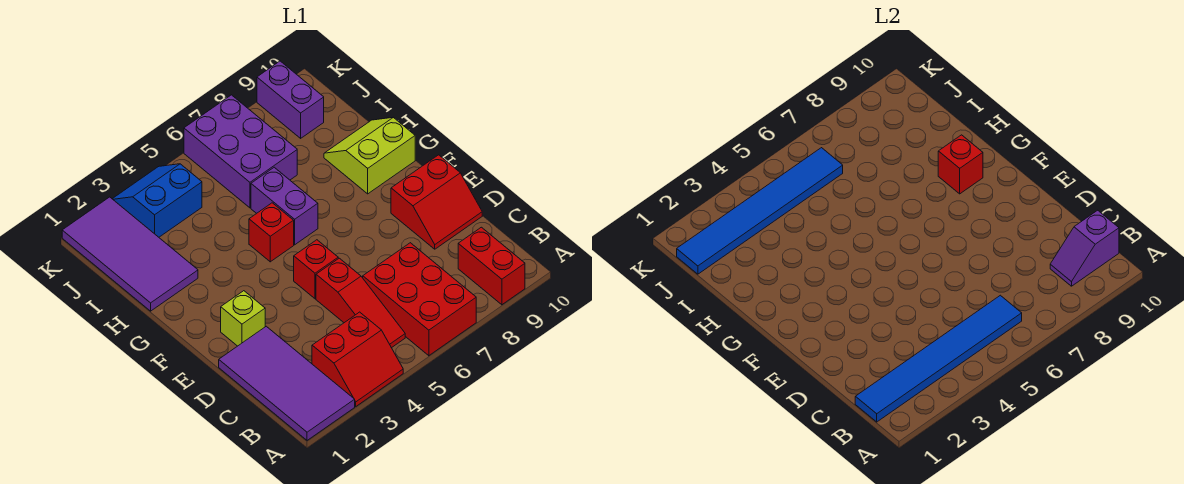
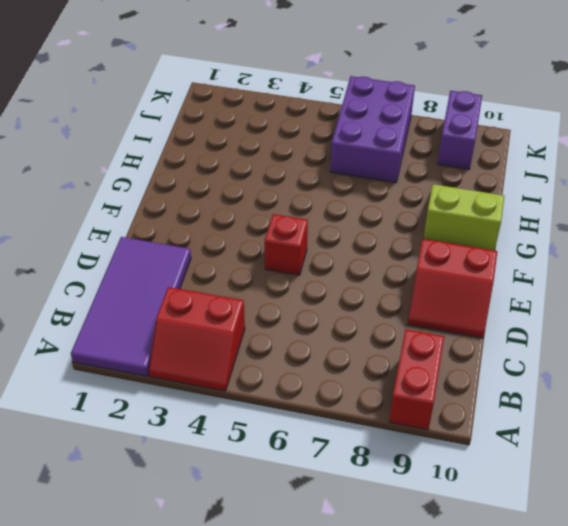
none -> red 2x3 brick [363,243,476,356]
none -> red 1x3 slope [316,258,405,348]
none -> lime 1x1 brick [221,291,265,346]

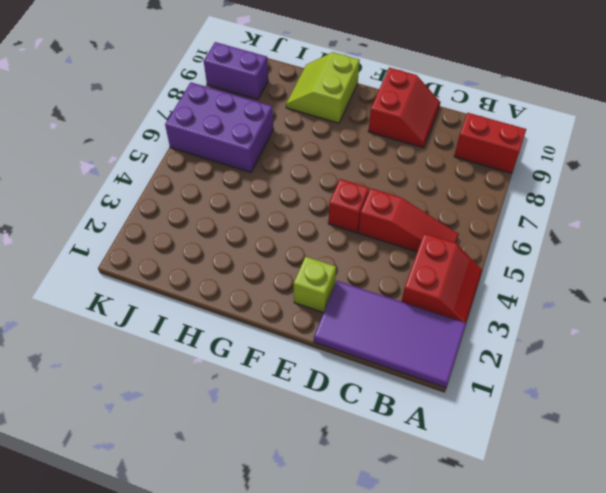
none -> red 2x3 brick [363,243,476,356]
none -> red 1x1 brick [249,203,294,262]
none -> purple 1x2 brick [251,167,318,245]

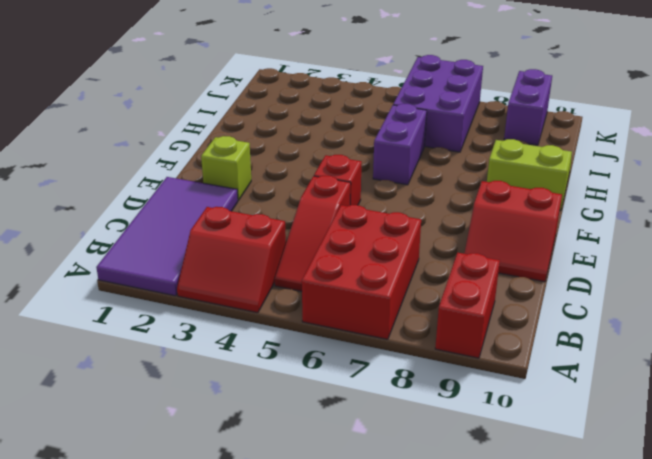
none -> red 1x1 brick [249,203,294,262]
none -> purple 2x4 tile [62,197,198,311]
none -> blue 2x2 slope [113,164,202,237]

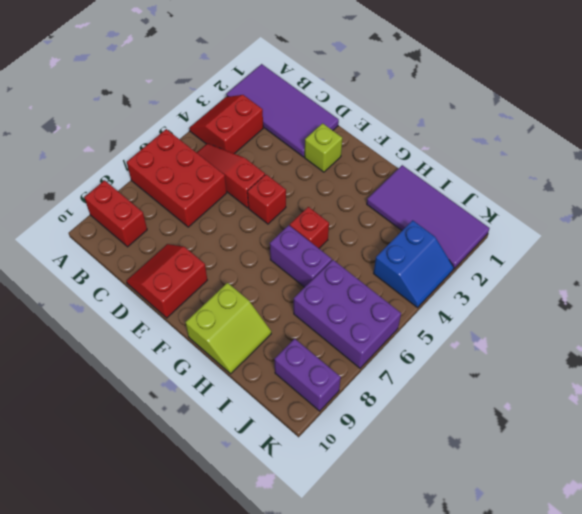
none -> blue 1x6 tile [855,295,1022,422]
none -> purple 1x2 slope [1050,210,1119,286]
none -> red 1x1 brick [938,135,983,194]

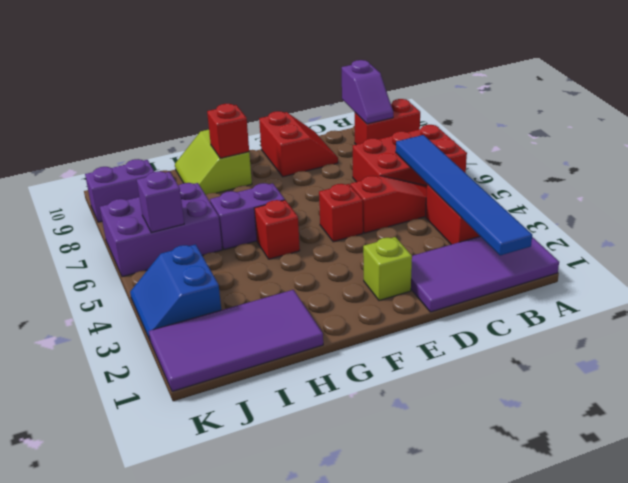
purple 1x1 brick [137,171,184,233] -> blue 1x6 tile [677,148,843,274]

